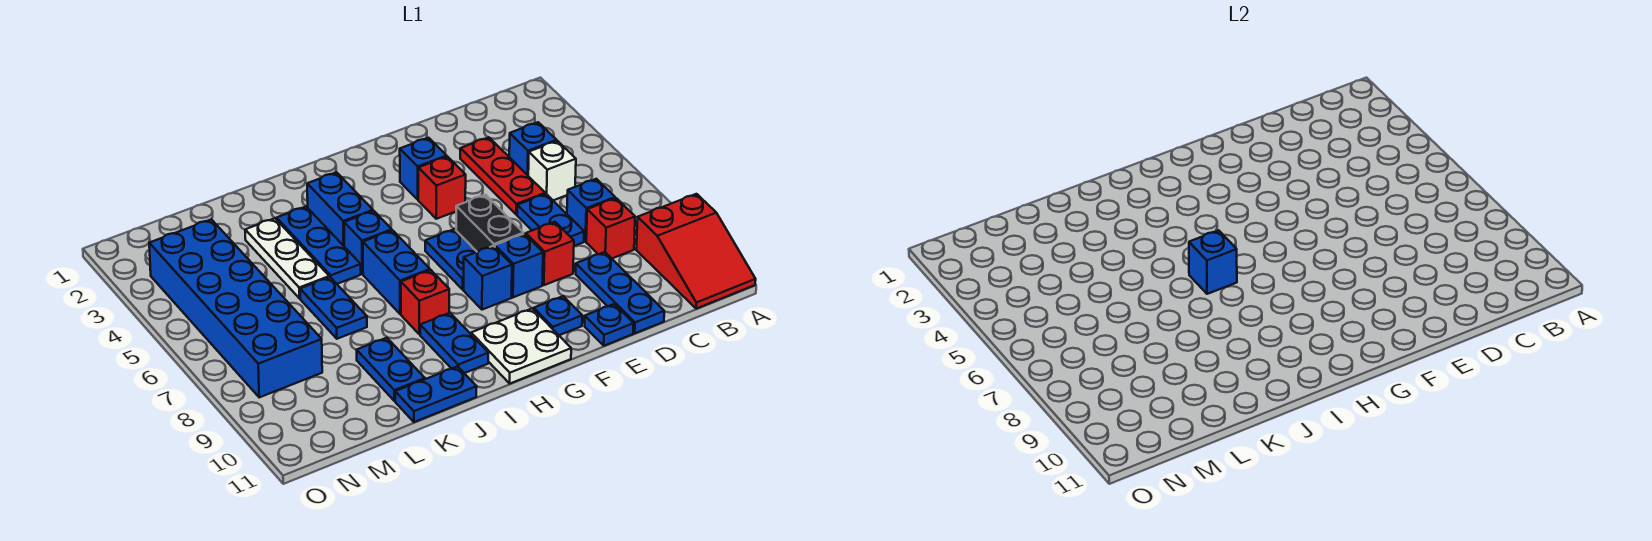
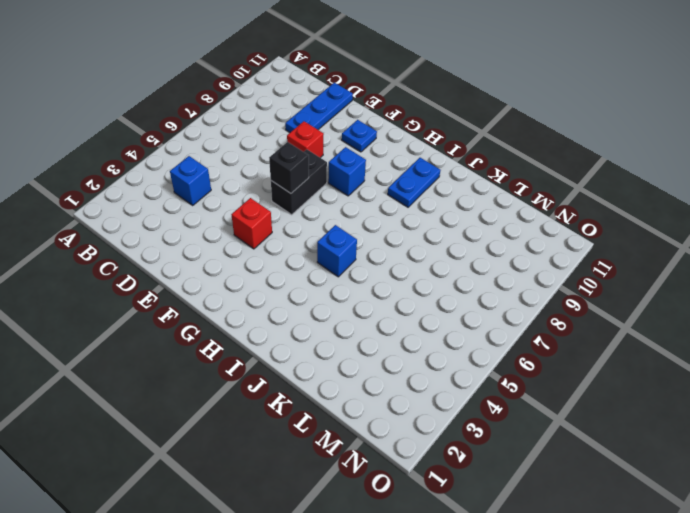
black 1x1 brick [269,142,309,193] -> none
none -> red 2x3 slope [636,194,756,309]
none -> white 1x1 brick [528,141,576,200]
none -> blue 1x1 brick [567,179,615,242]
none -> red 1x1 brick [586,198,635,258]

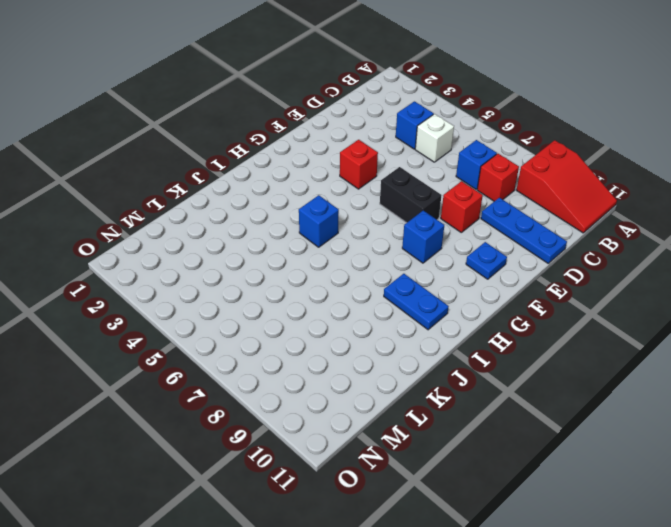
none -> red 1x3 plate [460,137,545,215]
none -> blue 1x2 plate [517,194,584,246]
none -> blue 1x1 plate [585,304,634,346]
none -> blue 1x1 brick [400,138,447,199]

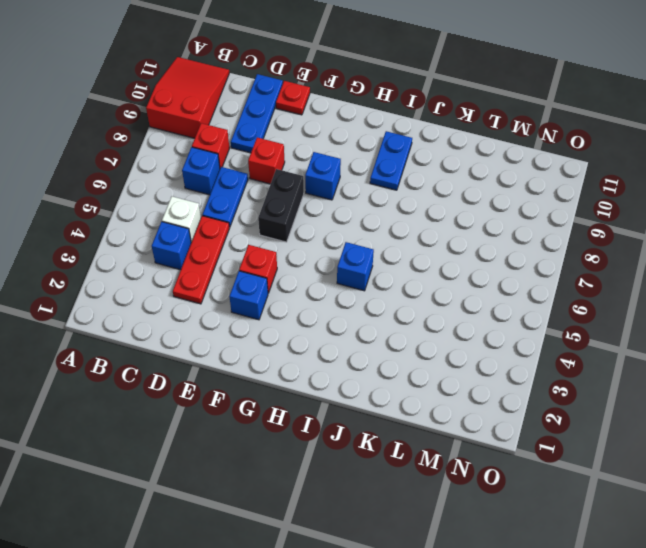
red 1x1 plate [276,81,310,115] -> blue 1x1 plate [585,304,634,346]
none -> blue 1x1 brick [495,234,543,297]
none -> blue 1x1 plate [534,296,582,335]
none -> blue 1x2 plate [425,229,477,289]
none -> white 2x2 plate [471,308,571,383]

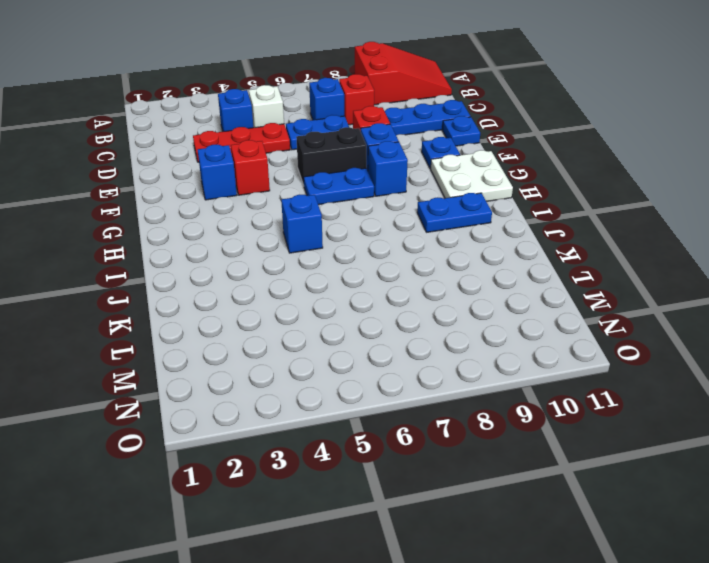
none -> blue 1x2 brick [307,172,373,246]
none -> blue 1x2 brick [363,230,430,314]
none -> red 1x1 brick [401,270,449,334]
none -> blue 1x3 plate [277,207,361,284]

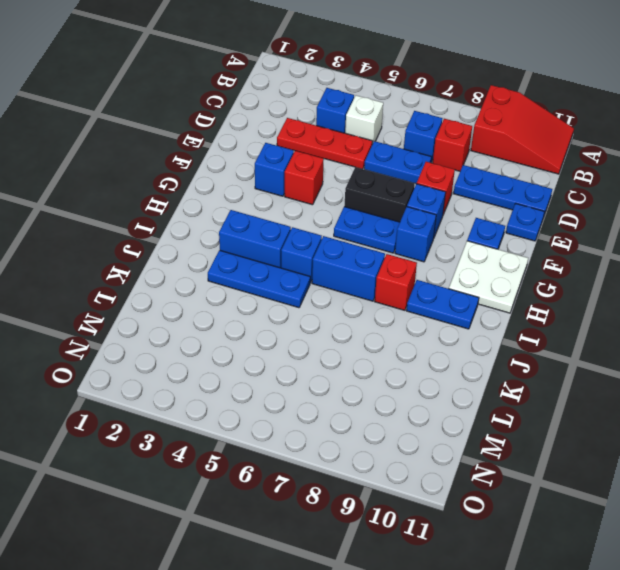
none -> blue 1x2 plate [395,366,477,422]
none -> white 1x3 plate [245,218,329,298]
none -> blue 1x2 plate [300,277,367,339]
none -> blue 1x2 plate [357,338,425,401]

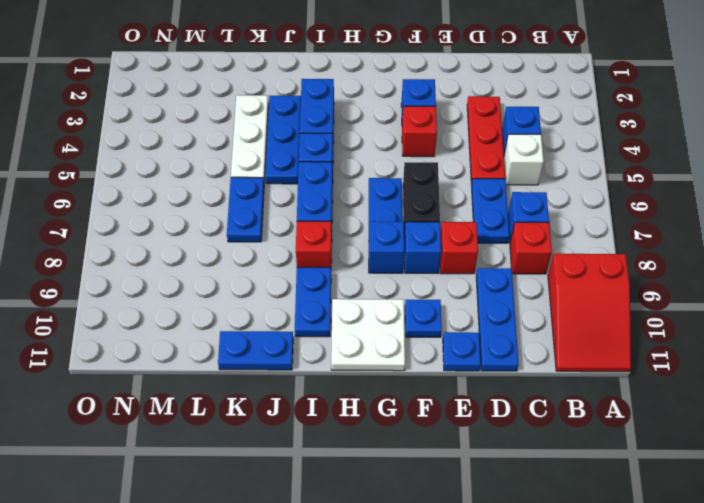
none -> blue 1x2 plate [357,338,425,401]
none -> blue 2x6 brick [149,219,322,397]
none -> blue 1x1 brick [1189,230,1237,294]

